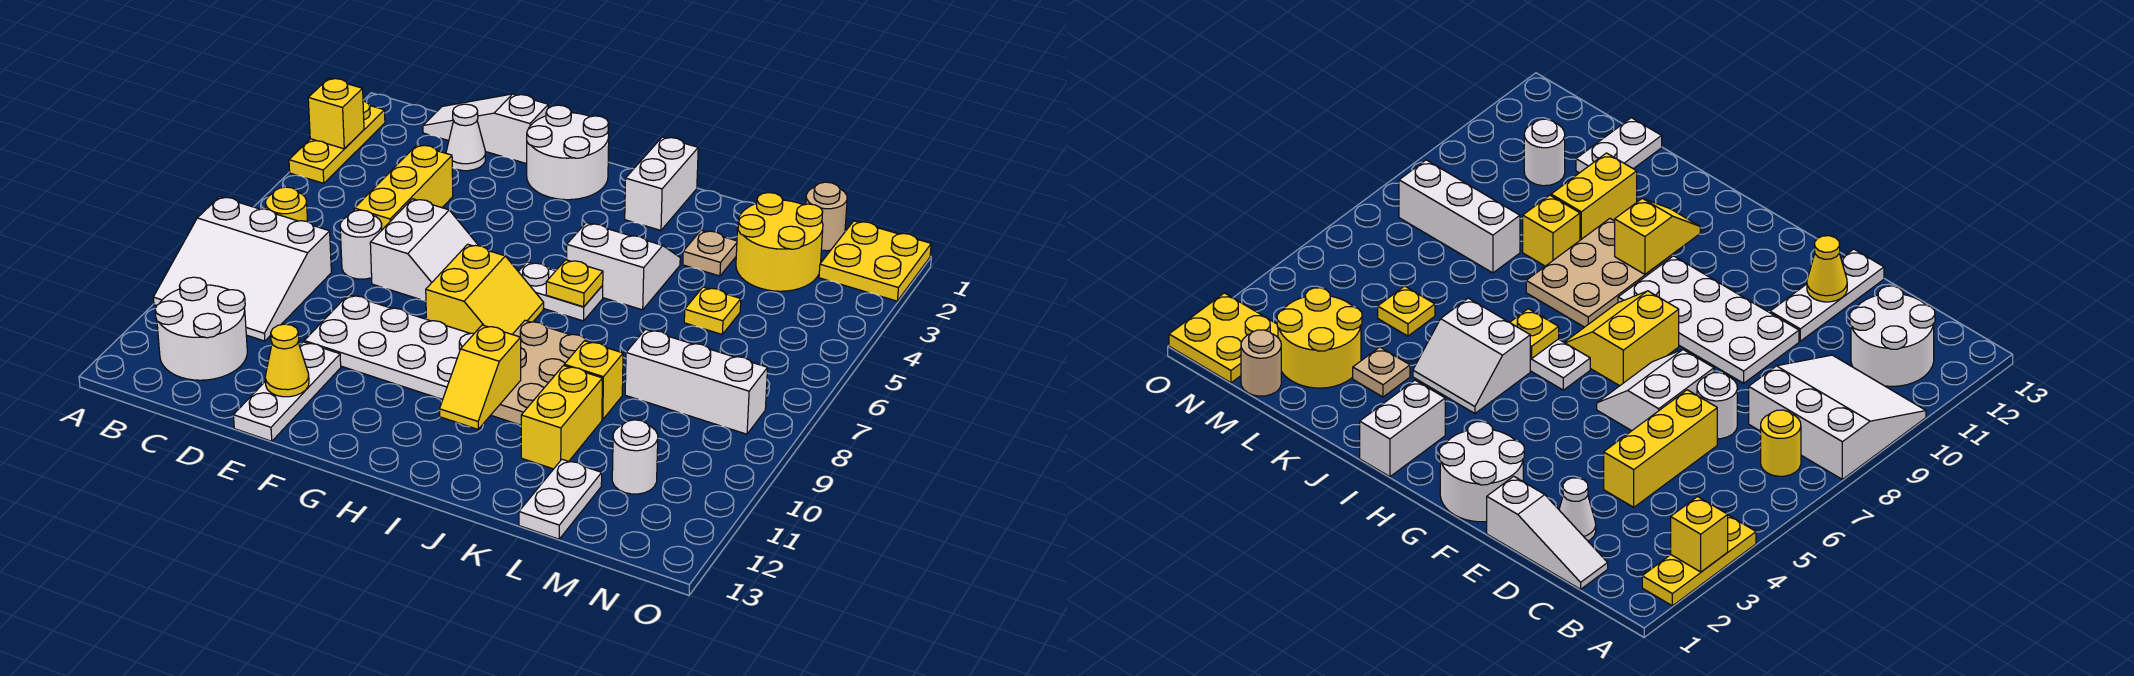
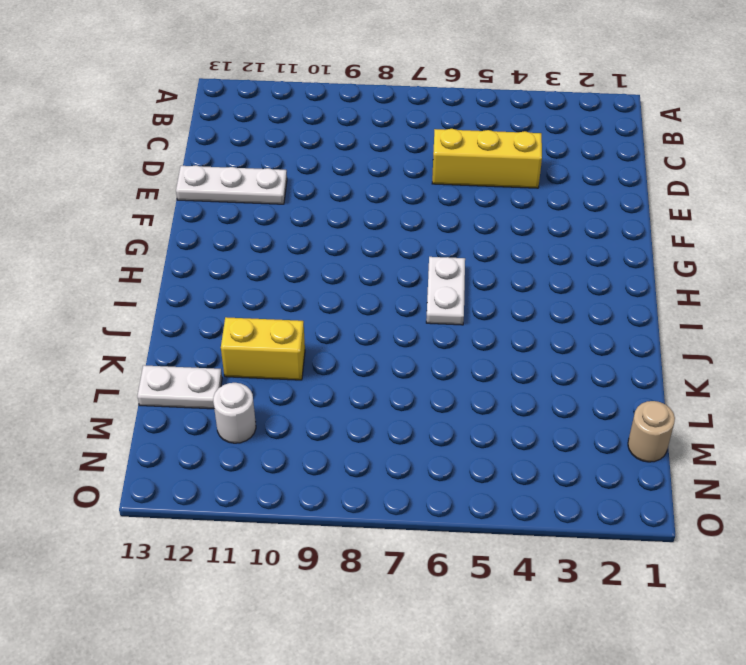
none -> yellow 1x3 plate [289,101,385,183]
none -> white 3x3 slope [153,197,331,341]
none -> yellow 1x1 round brick [265,187,308,222]
none -> white 2x2 round brick [155,277,247,380]

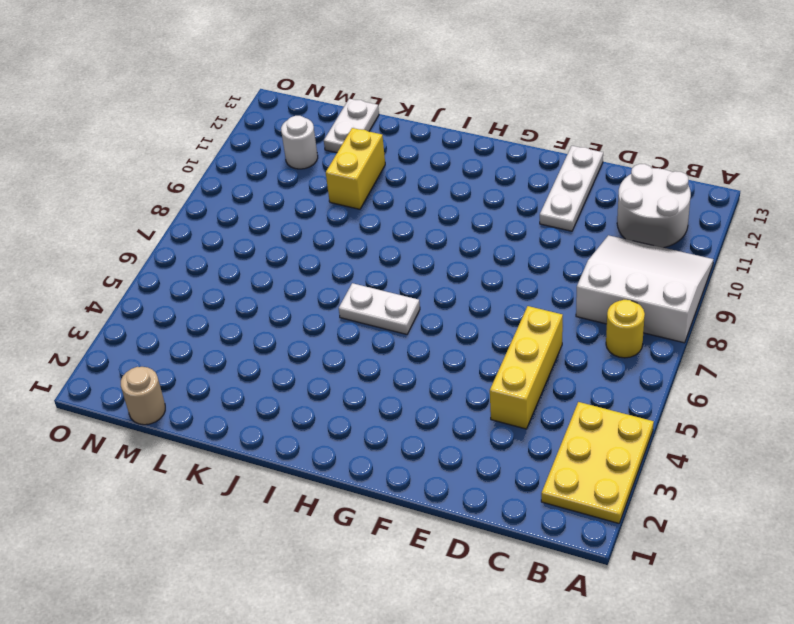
yellow 2x3 plate [541,402,654,523] -> yellow 1x3 plate [289,101,385,183]
none -> white 1x3 slope [423,94,548,164]
none -> white 1x1 cone [446,104,485,171]
none -> white 1x1 round brick [340,210,382,279]
none -> white 2x2 slope [370,199,479,301]

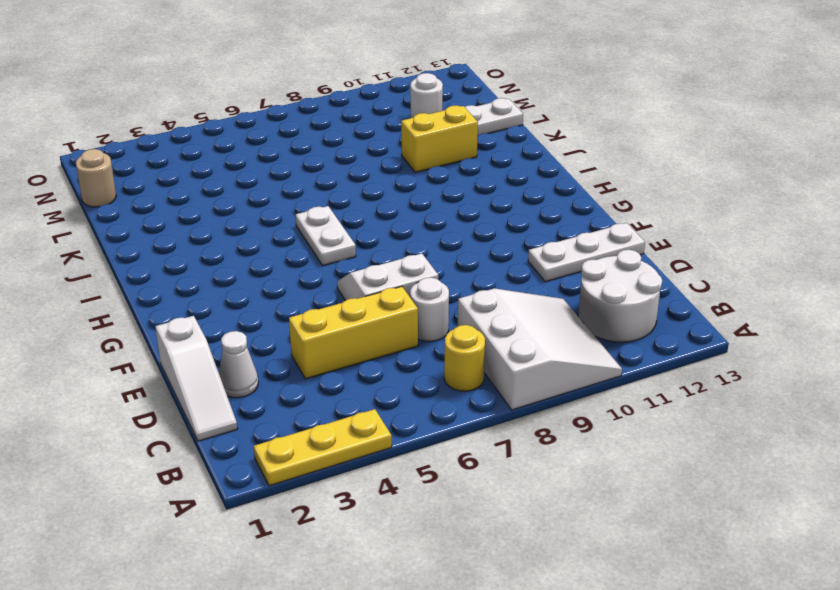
none -> white 2x4 plate [304,295,474,400]
none -> white 2x2 round brick [527,105,609,200]
none -> yellow 2x2 slope [426,244,544,334]
none -> white 1x2 brick [625,137,698,230]

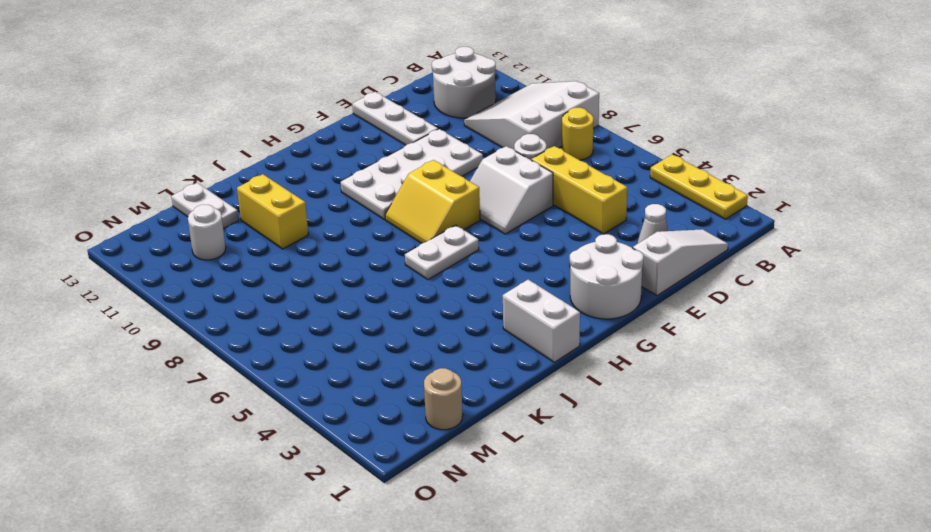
none -> white 2x2 slope [567,222,680,310]
none -> tan 2x3 plate [491,320,595,425]
none -> tan 1x1 plate [683,230,737,276]
none -> yellow 1x1 brick [564,341,623,420]

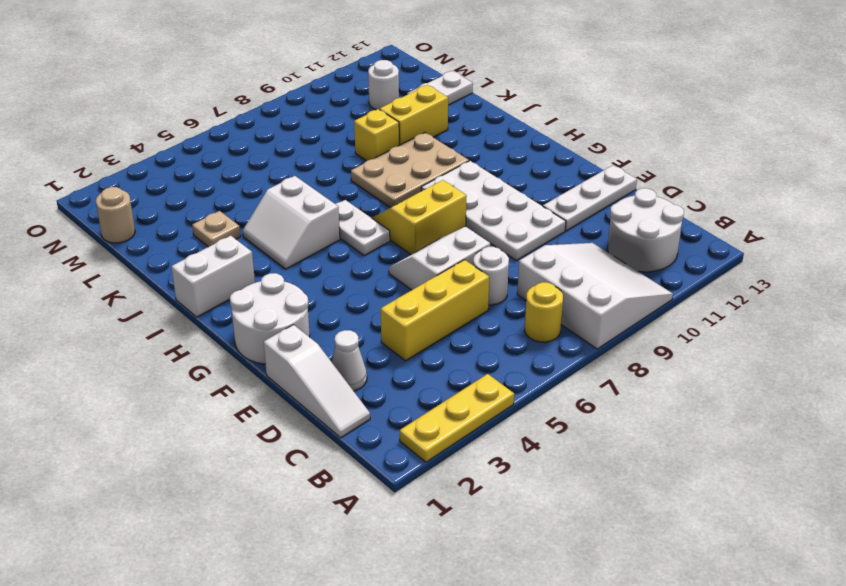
none -> yellow 2x2 round brick [736,193,823,291]
none -> yellow 1x1 plate [684,287,741,334]
none -> white 1x3 brick [625,329,768,434]
none -> yellow 2x2 plate [819,221,931,301]

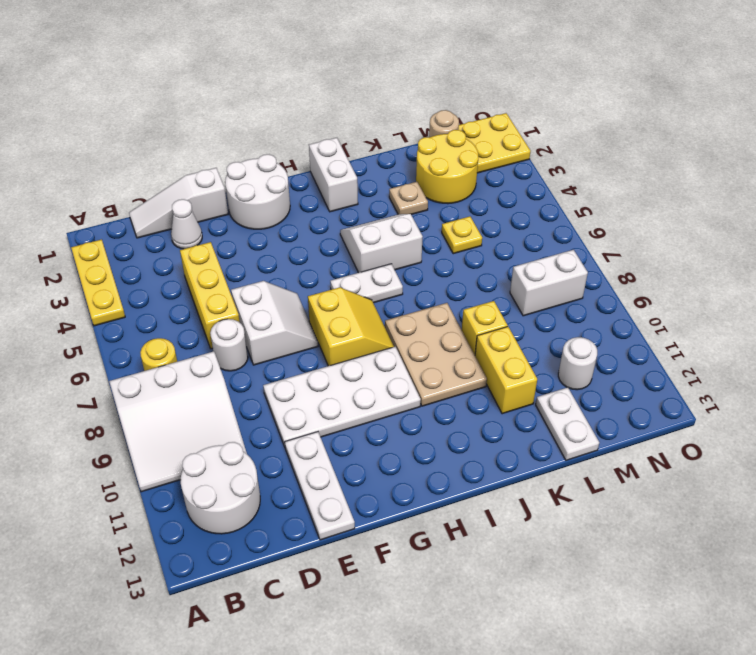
white 1x2 brick [510,250,588,316] -> white 1x3 brick [625,329,768,434]
none -> yellow 1x1 brick [308,78,364,149]
none -> yellow 1x1 cone [265,324,309,397]
none -> yellow 1x1 plate [546,260,603,307]
none -> yellow 1x2 slope [439,325,521,429]

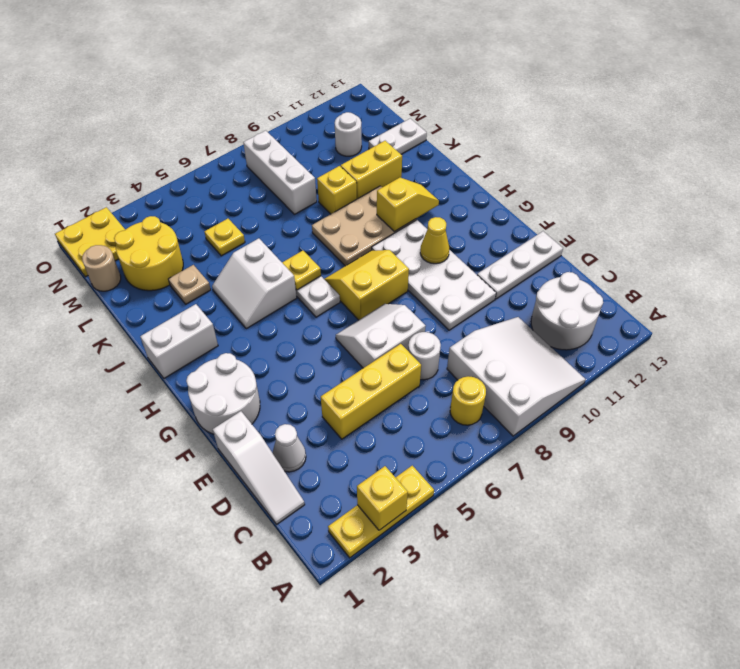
yellow 1x1 cone [420,217,449,264] -> yellow 1x1 cone moved to [265,324,309,397]

